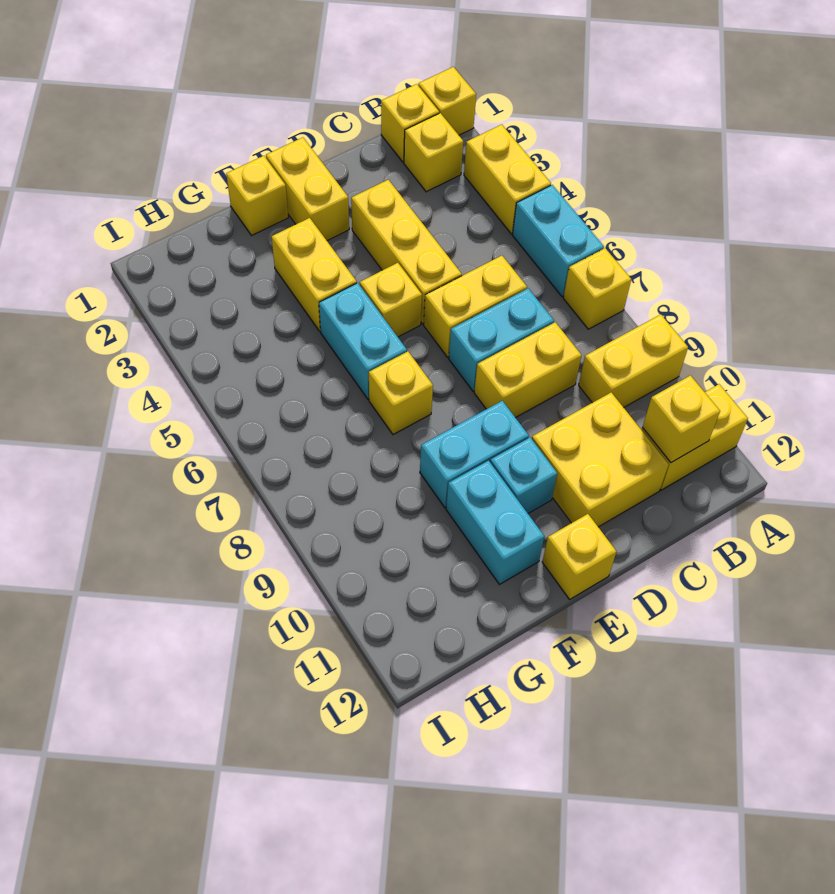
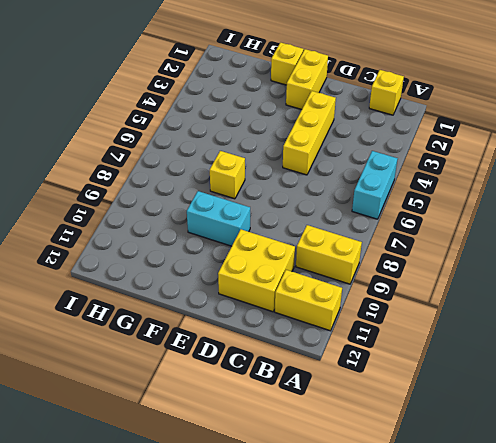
none -> yellow 1x1 brick [418,67,476,135]
none -> yellow 1x2 brick [464,124,551,234]
none -> yellow 1x1 brick [563,248,631,329]

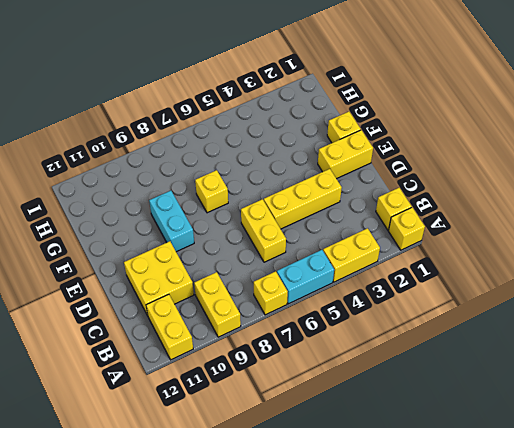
none -> yellow 1x1 brick [404,113,463,192]
none -> cyan 1x2 brick [449,288,554,391]
none -> yellow 1x2 brick [474,322,582,418]

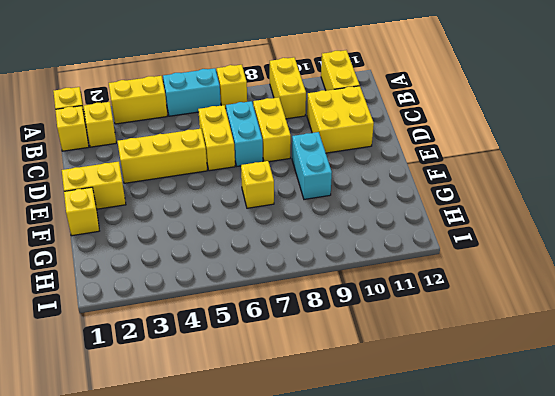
none -> yellow 1x1 brick [360,263,422,337]
none -> cyan 1x1 brick [490,438,557,513]
none -> yellow 1x1 brick [542,514,616,599]

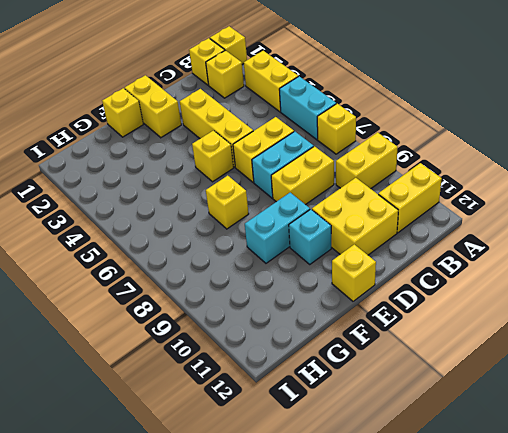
none -> yellow 1x2 brick [272,218,357,331]
none -> cyan 1x2 brick [319,283,407,399]
none -> cyan 1x2 brick [446,461,544,584]

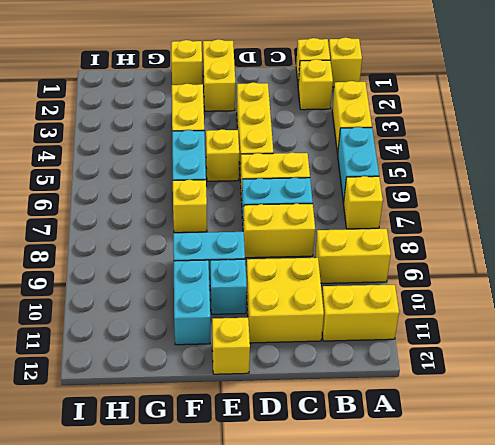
none -> yellow 1x1 brick [642,375,720,462]

